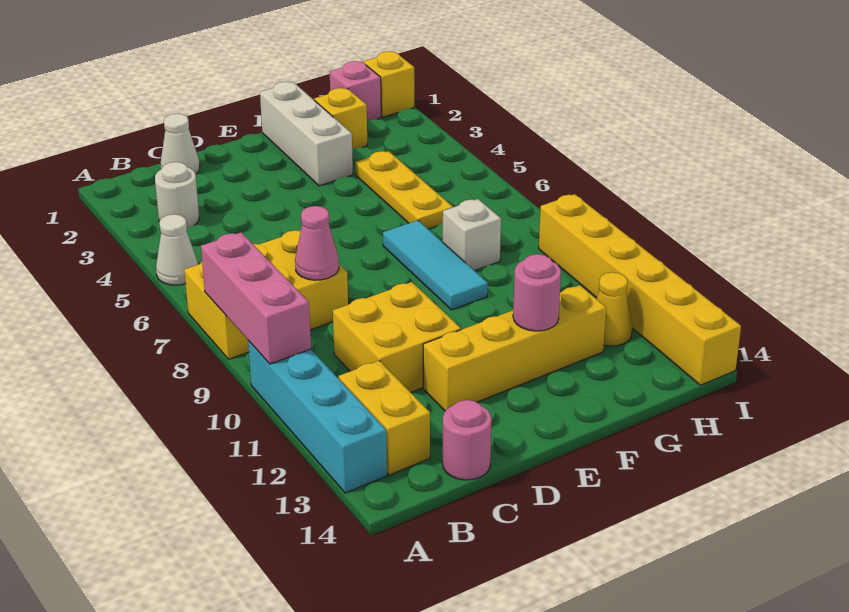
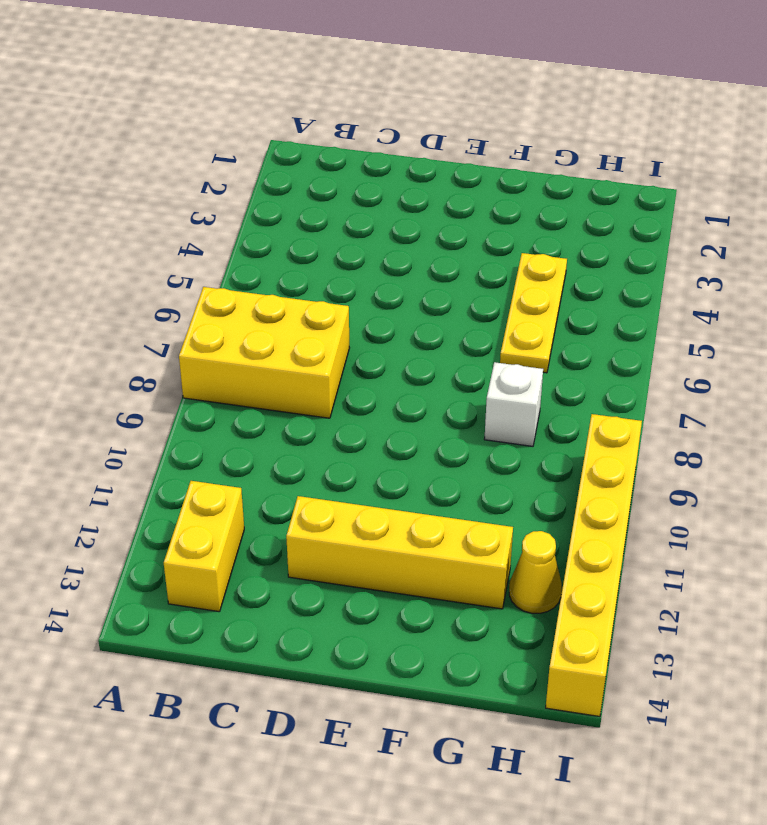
none -> white 1x1 cone [156,214,198,285]
none -> cyan 1x4 brick [248,340,387,493]
none -> white 1x1 round brick [155,162,199,228]

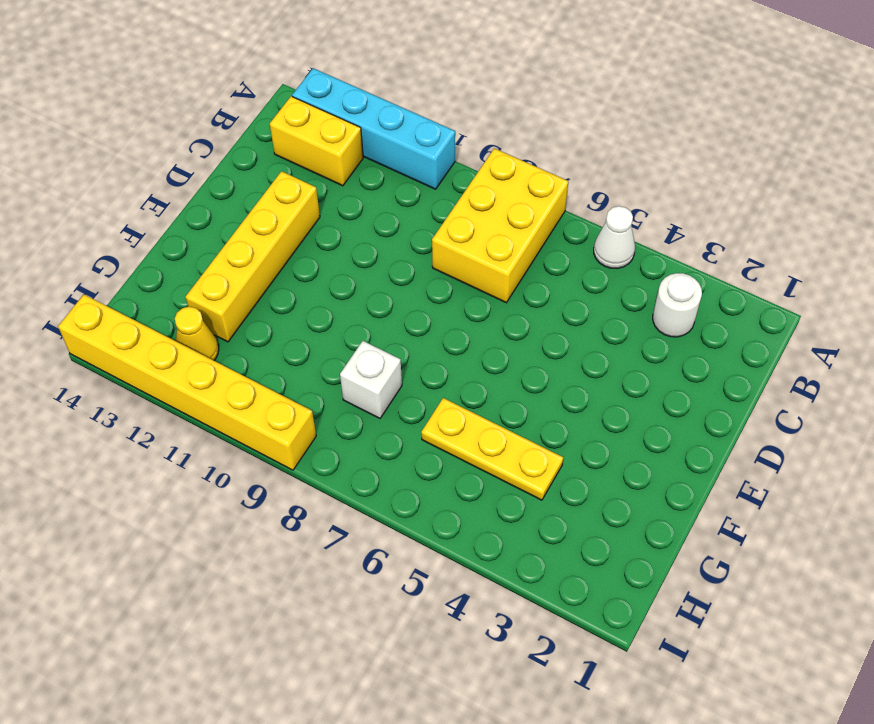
none -> white 1x1 cone [161,114,200,174]
none -> yellow 2x2 brick [333,282,461,392]
none -> pink 1x1 round brick [442,400,492,480]

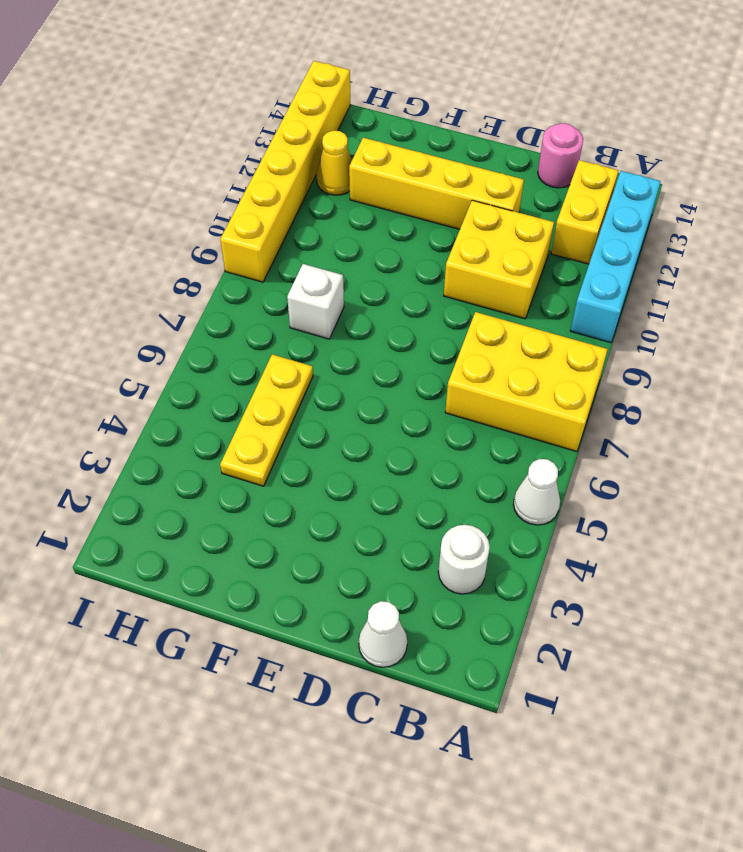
none -> white 1x3 brick [260,82,353,186]
none -> cyan 1x3 tile [383,220,488,310]
none -> yellow 1x1 brick [314,88,367,150]

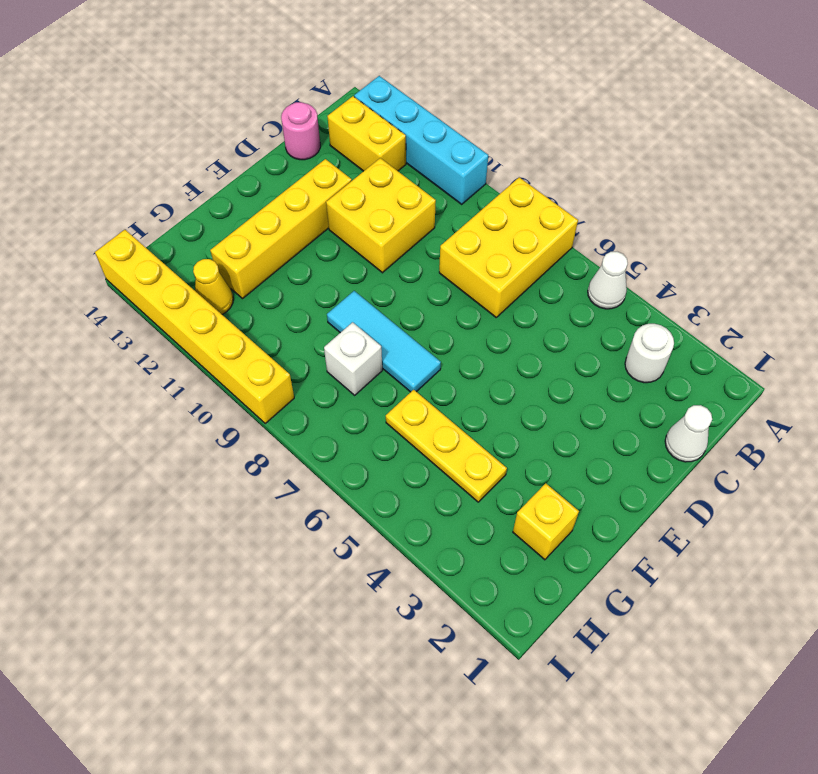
none -> white 1x3 brick [260,82,353,186]
none -> pink 1x1 brick [330,61,381,121]
none -> yellow 1x1 brick [363,51,414,117]

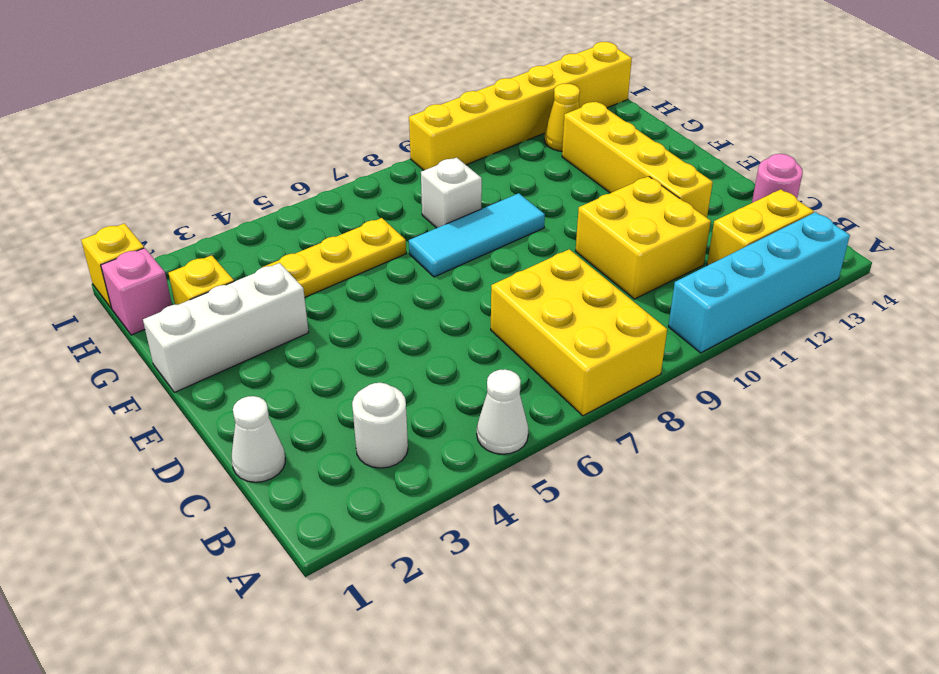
none -> pink 1x3 brick [201,232,311,364]
none -> pink 1x1 cone [295,206,339,280]
none -> pink 1x1 round brick [513,254,561,331]

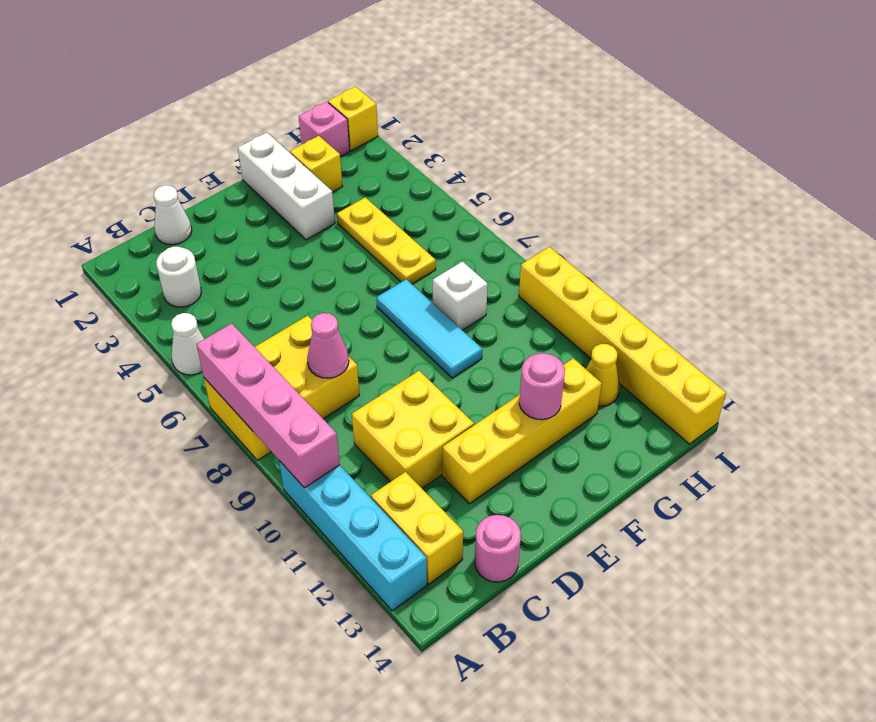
pink 1x4 brick [196,324,340,488] -> pink 1x3 brick [201,232,311,364]

